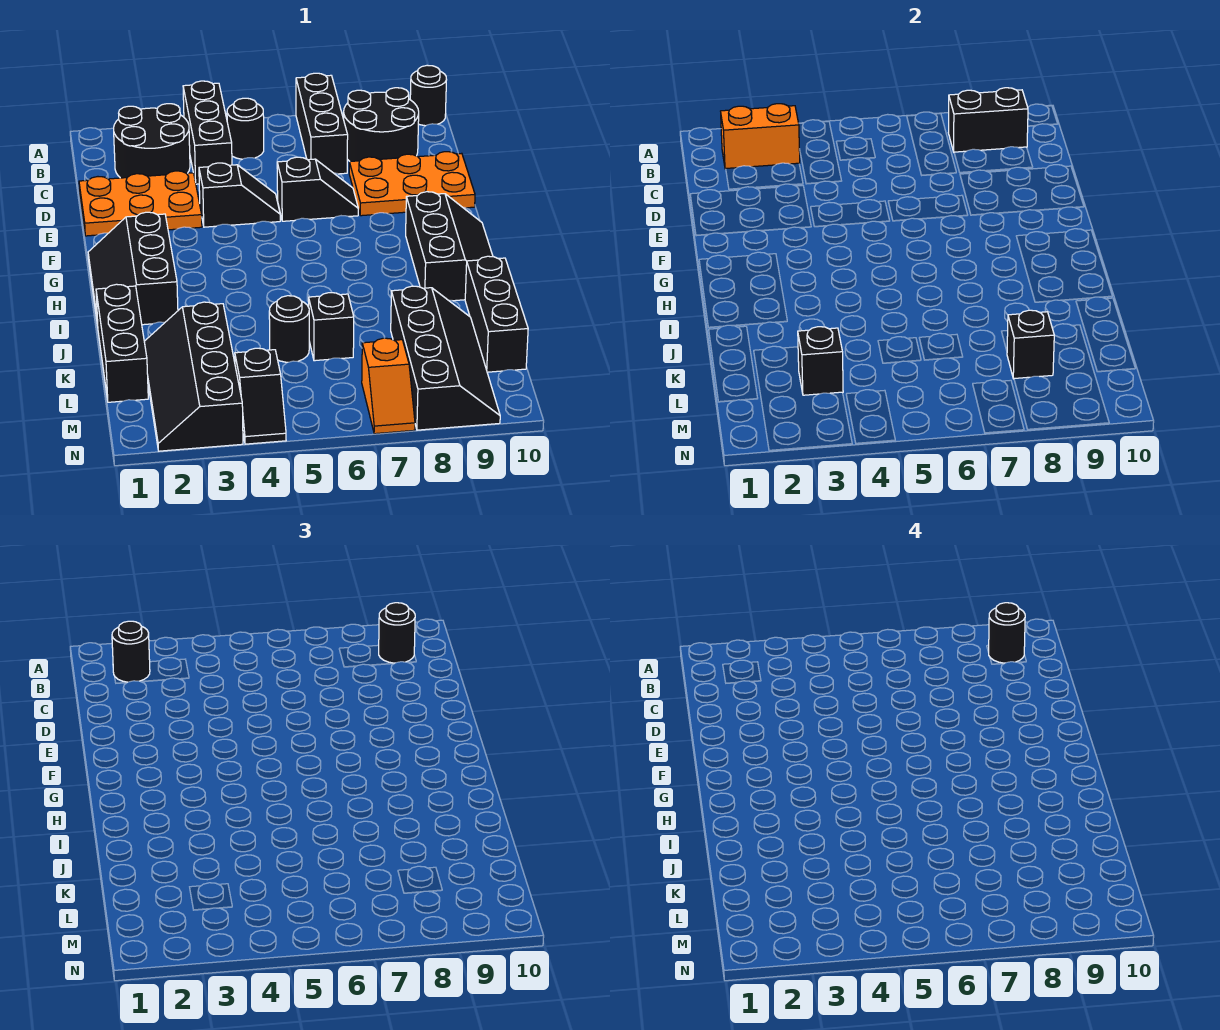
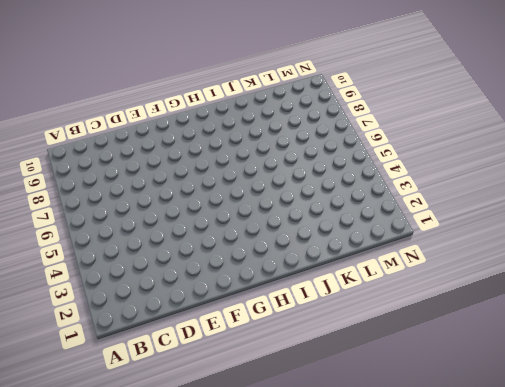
none -> black 1x3 brick [183,81,232,184]
none -> black 1x3 brick [296,73,348,174]
none -> black 1x1 round brick [410,65,447,126]

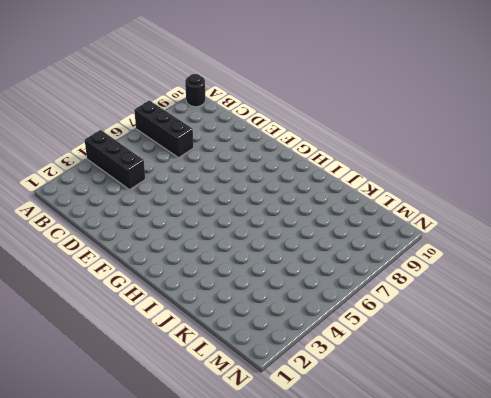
none -> black 2x2 round brick [114,104,190,178]
none -> black 1x1 round brick [227,98,264,159]
none -> black 2x2 round brick [343,88,419,161]

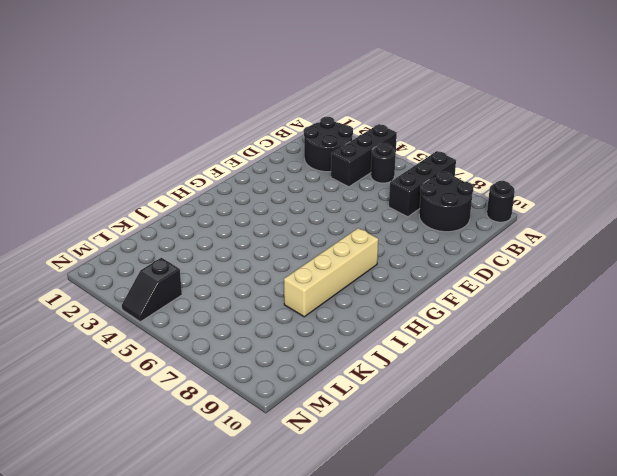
tan 1x4 brick [284,228,378,317] -> none
none -> orange 2x3 plate [79,171,202,236]
none -> orange 2x3 plate [349,152,475,216]
none -> black 1x2 slope [199,163,280,227]

